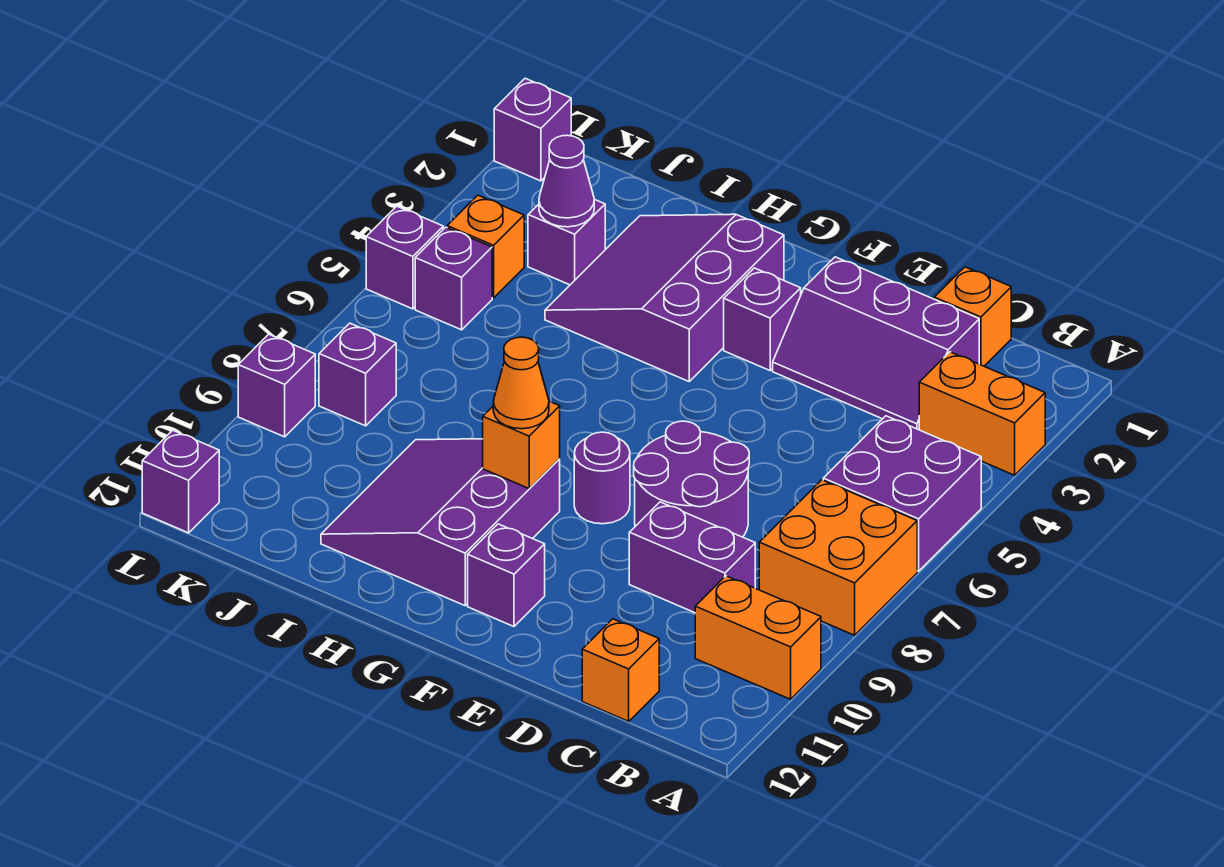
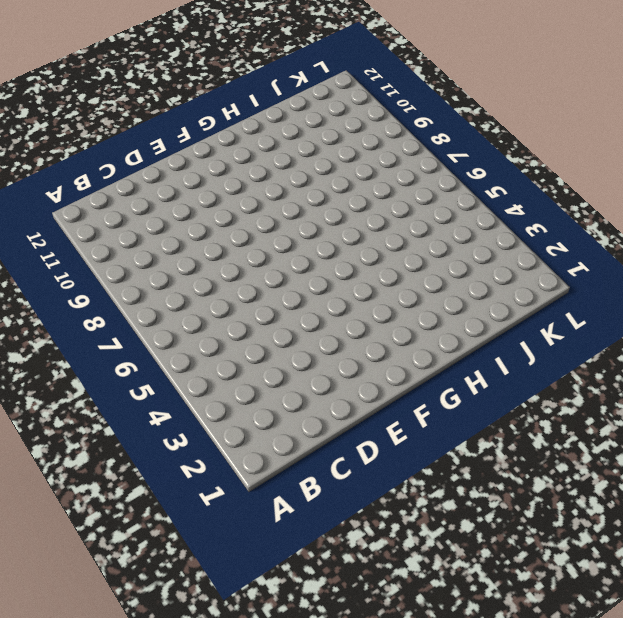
none -> orange 1x2 brick [919,352,1045,475]
none -> purple 2x2 brick [823,416,981,571]
none -> orange 2x2 brick [759,480,917,635]

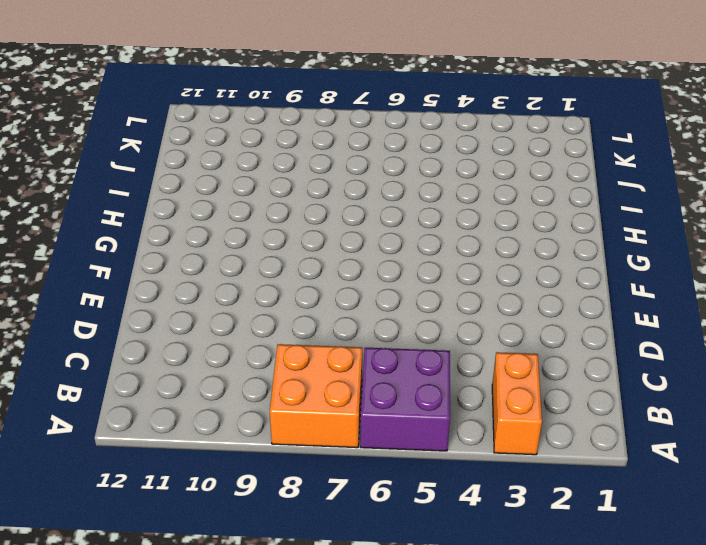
none -> orange 1x2 brick [695,576,821,699]
none -> orange 1x1 brick [934,267,1011,366]
none -> purple 2x3 slope [773,257,979,430]

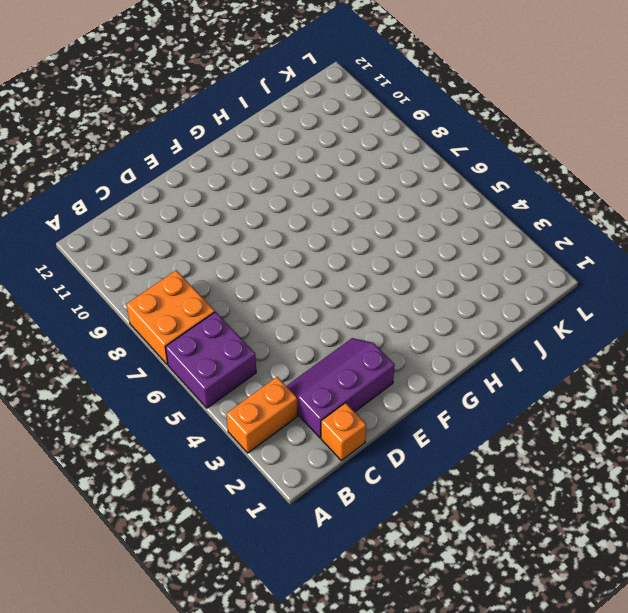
none -> orange 1x2 brick [695,576,821,699]
none -> purple 1x2 brick [629,502,755,613]
none -> orange 1x1 brick [582,619,659,721]

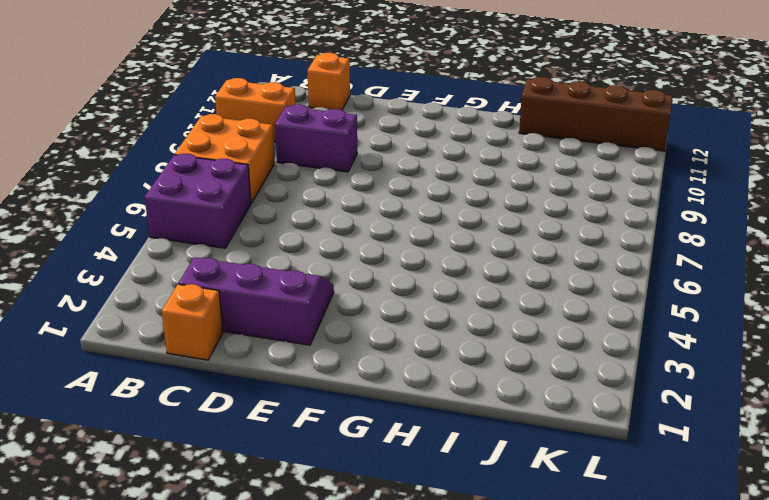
brown 1x4 brick [519,77,673,151] -> purple 1x1 brick [142,430,219,533]
none -> orange 1x2 brick [919,352,1045,475]
none -> purple 2x2 round brick [634,421,749,537]
none -> purple 1x1 brick [724,268,801,370]

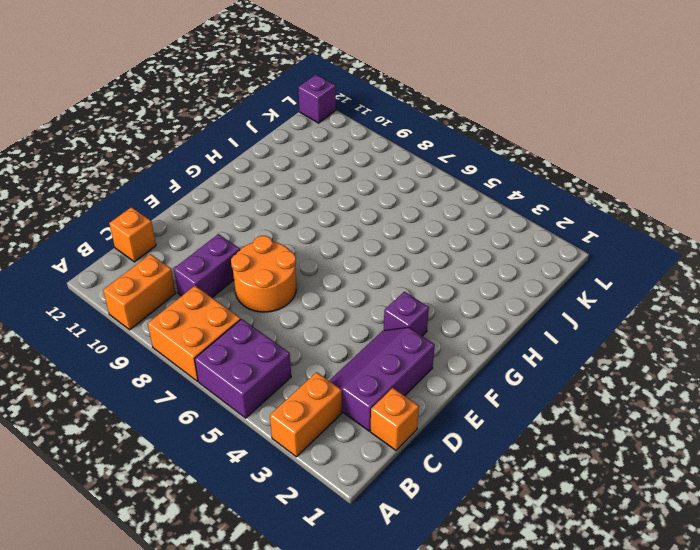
orange 2x2 round brick [231,236,296,312] -> purple 2x2 round brick [634,421,749,537]
none -> purple 1x1 round brick [574,432,630,524]
none -> purple 1x1 brick [468,524,545,627]
none -> purple 3x3 slope [545,214,784,381]

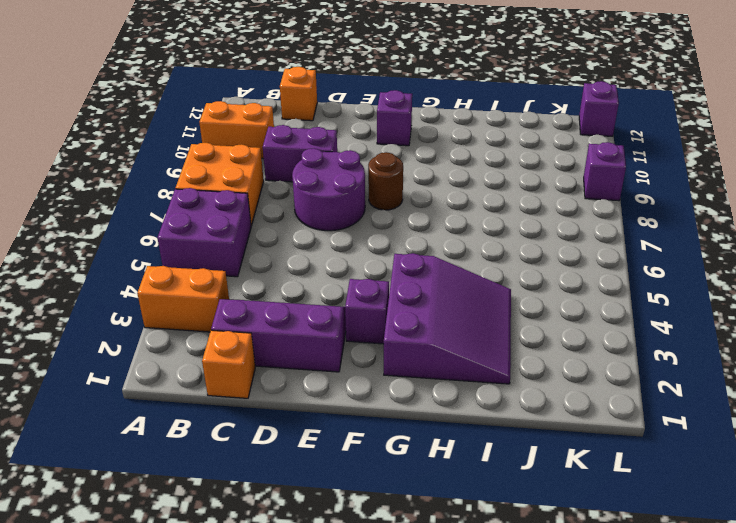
brown 1x1 round brick [368,152,403,210] -> purple 1x1 round brick [574,432,630,524]
none -> purple 3x3 slope [321,439,560,606]
none -> purple 1x1 brick [528,199,605,285]
none -> orange 1x1 brick [447,195,524,298]

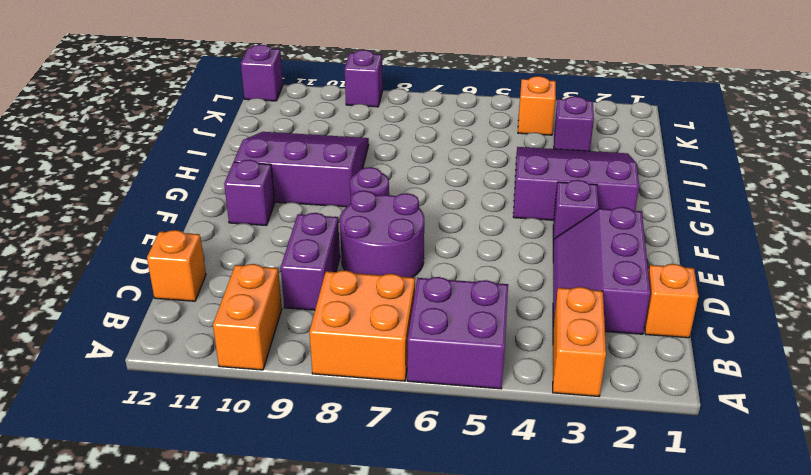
none -> purple 1x1 brick [415,227,492,330]
none -> purple 1x1 brick [319,323,396,426]
none -> purple 1x1 brick [494,78,571,181]

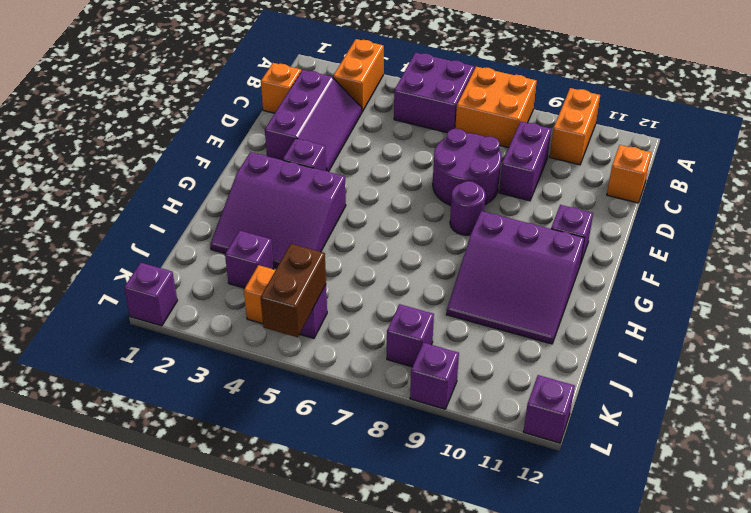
brown 1x2 brick [261,244,326,337] -> none
none -> purple 1x1 brick [366,206,443,309]
none -> orange 1x1 brick [483,401,560,489]
none -> purple 1x1 cone [539,135,594,227]

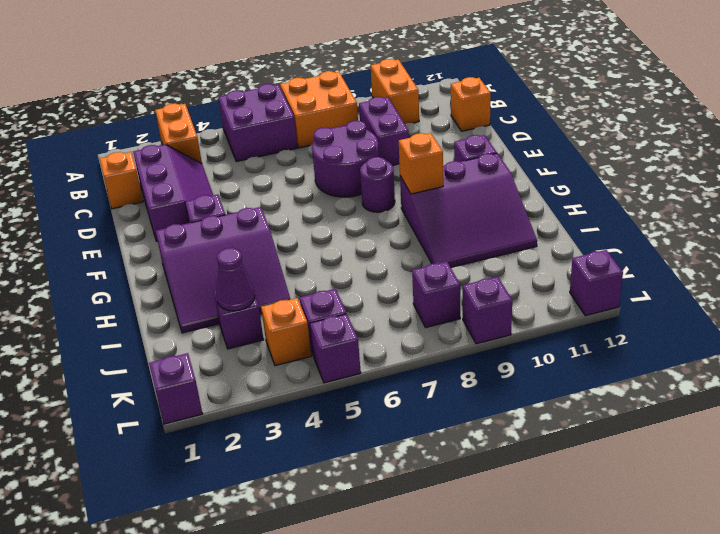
none -> orange 1x1 cone [493,337,549,429]

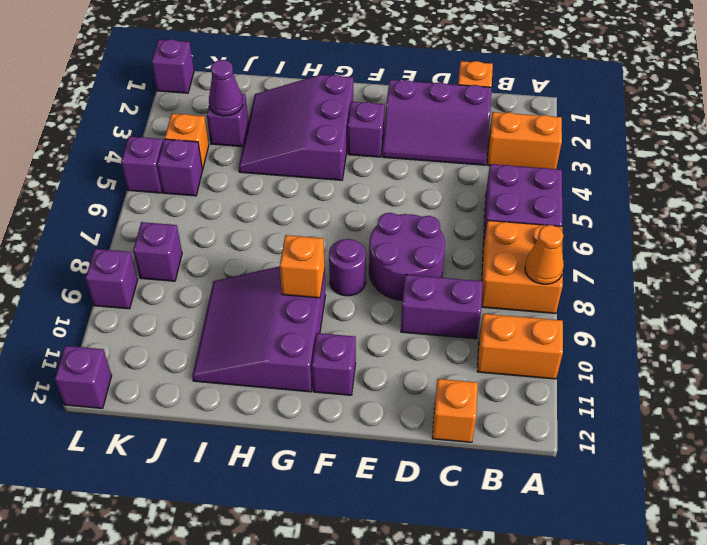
orange 1x1 cone [525,225,564,284] -> orange 1x1 cone moved to [493,337,549,429]

